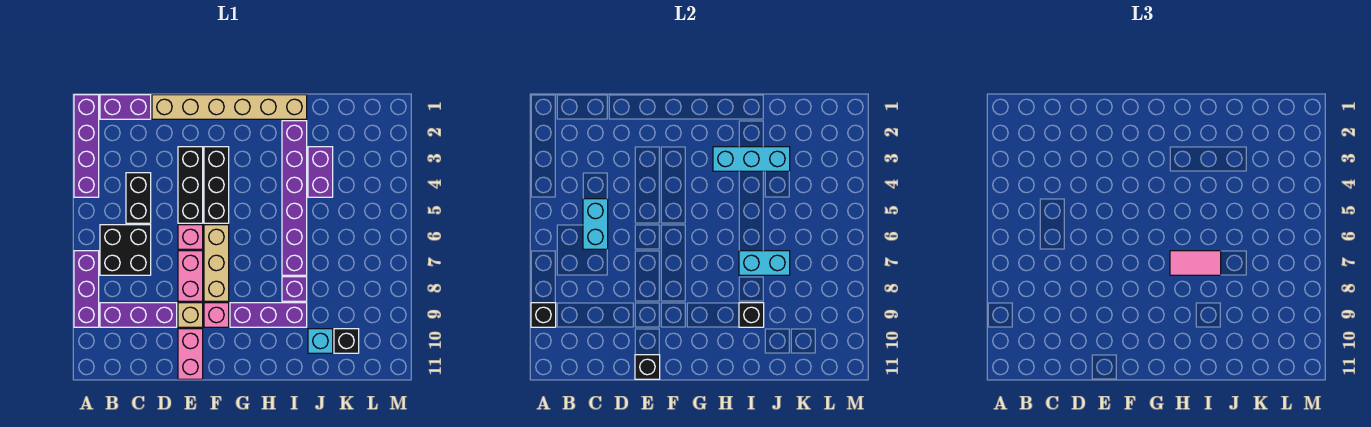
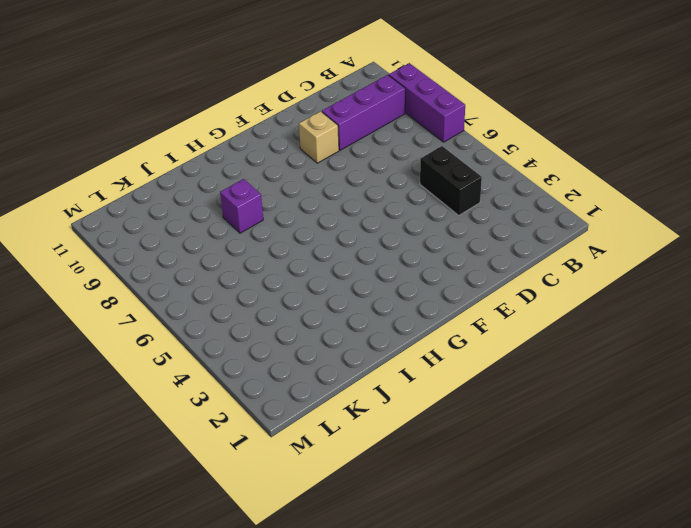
none -> purple 1x4 brick [74,95,99,197]
none -> purple 1x2 brick [100,95,151,119]
none -> black 2x2 brick [100,225,151,275]

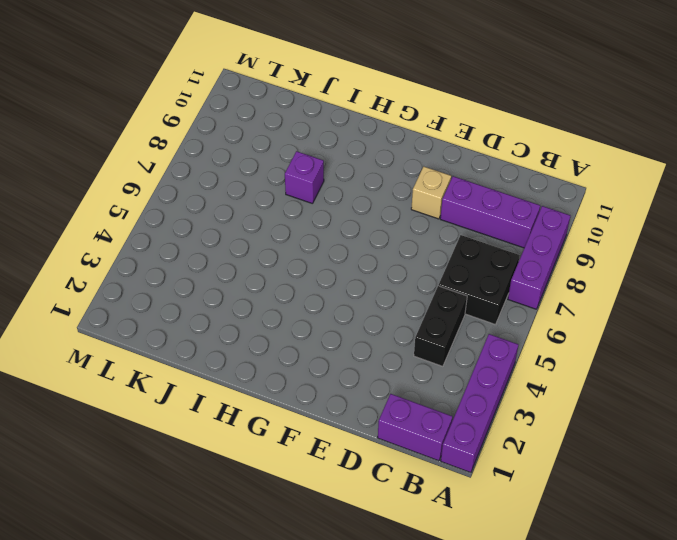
none -> tan 1x6 brick [152,95,307,119]
none -> black 1x3 brick [178,147,203,223]
none -> pink 1x1 brick [178,225,203,249]

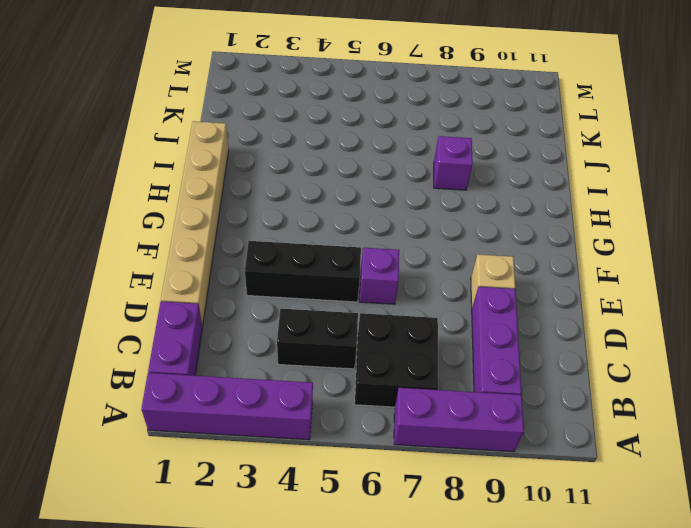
purple 1x1 brick [359,248,399,304] -> pink 1x1 brick [178,225,203,249]
none -> pink 1x2 brick [178,251,203,301]
none -> pink 1x2 brick [178,329,203,379]
none -> black 1x3 brick [204,147,229,223]

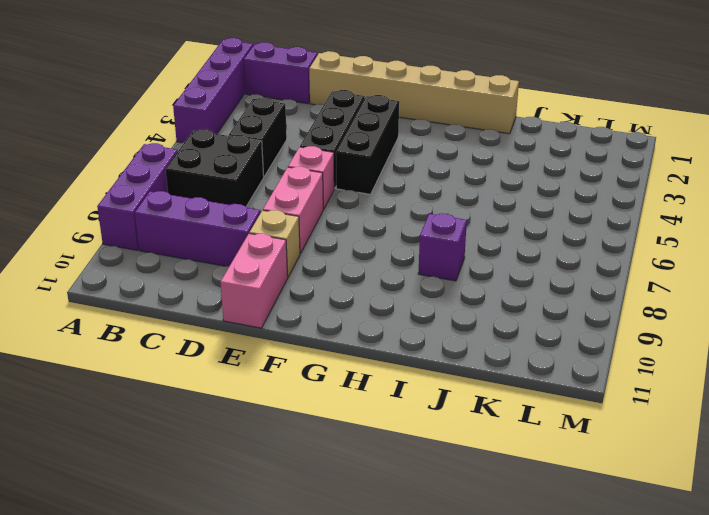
none -> tan 1x3 brick [204,225,229,301]
none -> pink 1x1 brick [204,303,229,327]
none -> purple 1x3 brick [230,303,307,327]

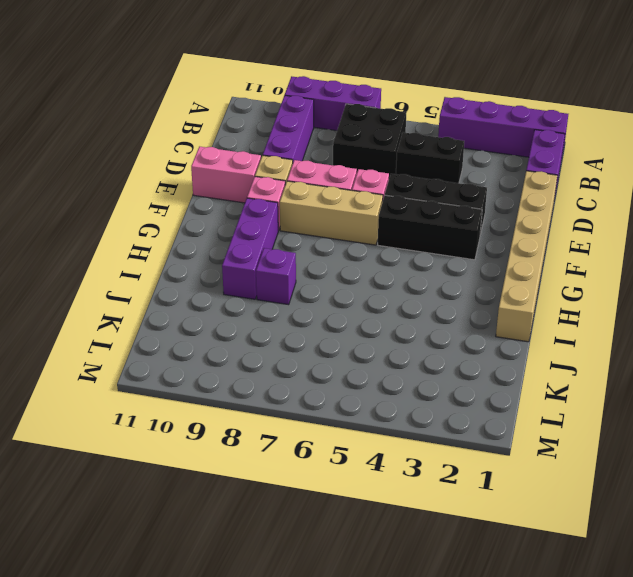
none -> purple 1x6 brick [282,121,307,275]
none -> purple 1x2 brick [308,147,333,197]
none -> cyan 1x1 brick [308,329,333,353]

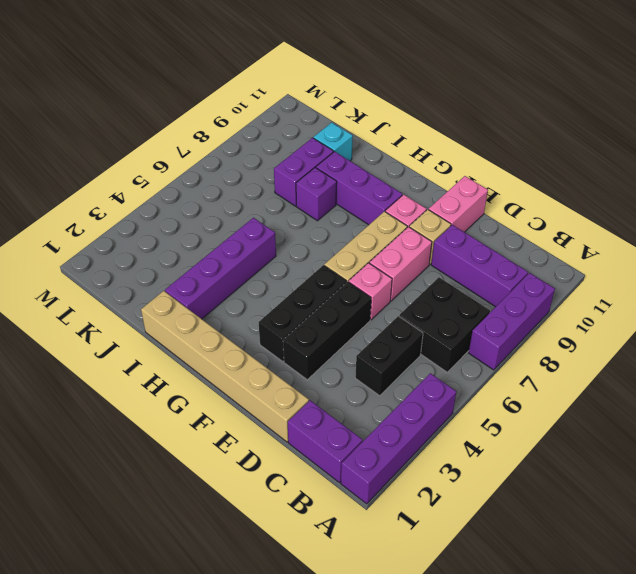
purple 1x4 brick [165,218,276,319] -> purple 1x6 brick [282,121,307,275]
purple 1x2 brick [274,138,333,206] -> purple 1x2 brick moved to [308,147,333,197]
none -> black 1x1 brick [334,329,359,353]
none -> black 1x1 brick [531,303,556,327]
none -> cyan 1x2 brick [583,199,608,249]

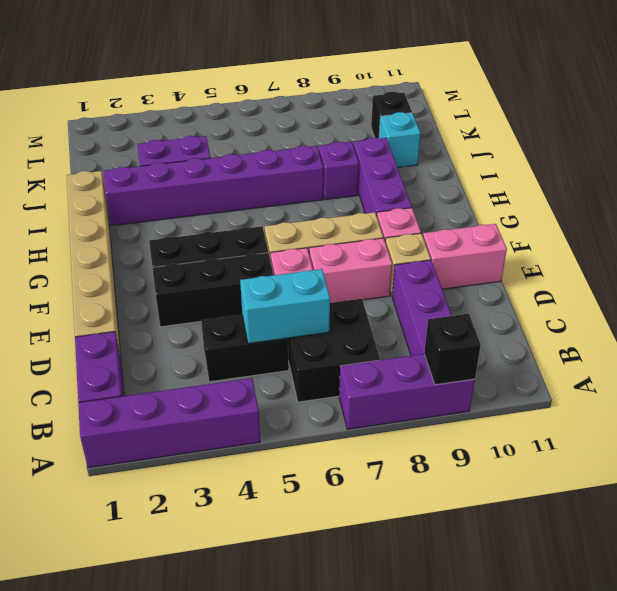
none -> black 1x1 brick [635,355,660,379]
none -> cyan 1x3 brick [713,147,790,171]
none -> cyan 1x2 brick [739,251,790,275]

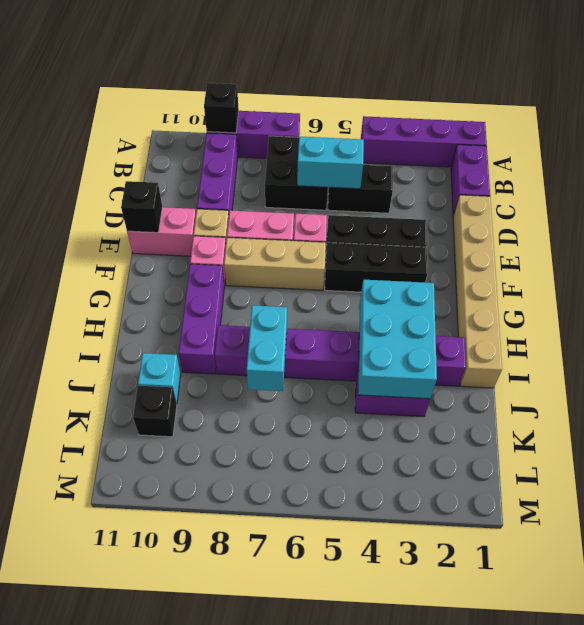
cyan 2x3 brick [358,280,437,399] -> cyan 1x3 brick [713,147,790,171]
none -> black 1x1 brick [739,303,764,327]
none -> pink 1x2 tile [1170,251,1221,275]

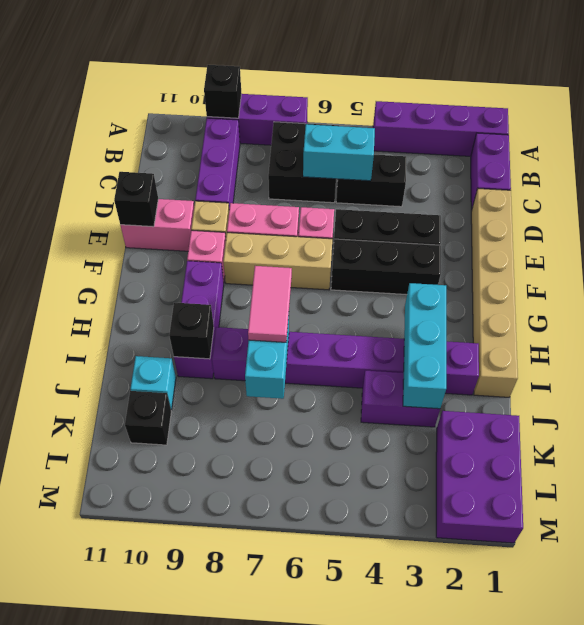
purple 2x3 brick [436,411,523,543] -> none

